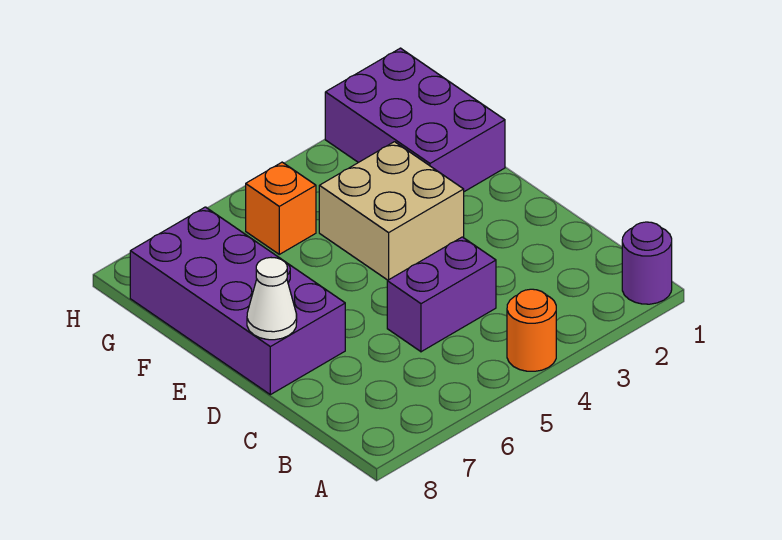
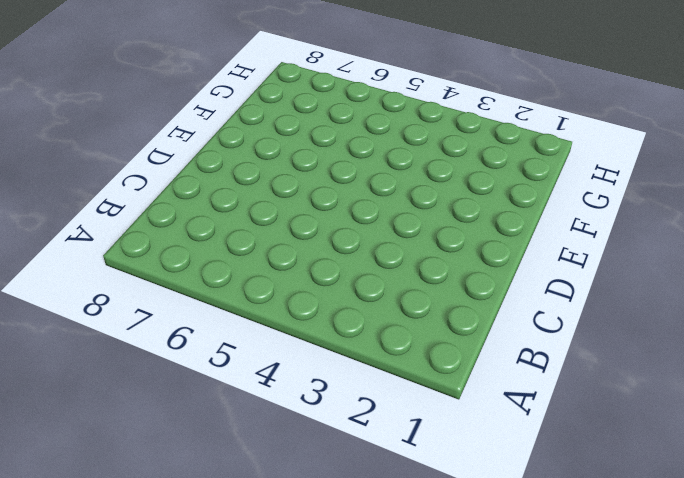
none -> purple 1x1 round brick [622,222,672,304]
none -> orange 1x1 round brick [507,289,556,371]

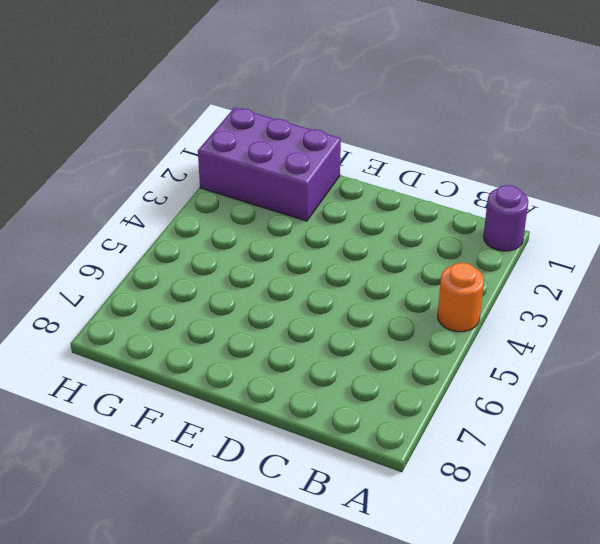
none -> purple 1x2 brick [387,237,496,352]
none -> purple 2x4 brick [130,207,345,395]

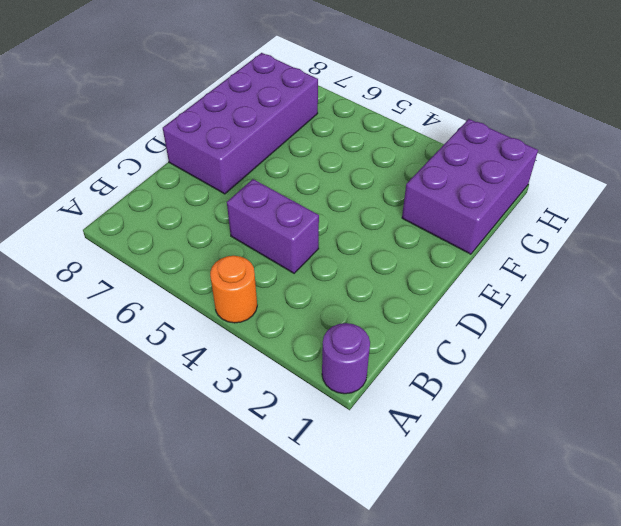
none -> tan 2x2 brick [319,142,464,280]
none -> orange 1x1 brick [246,162,316,254]

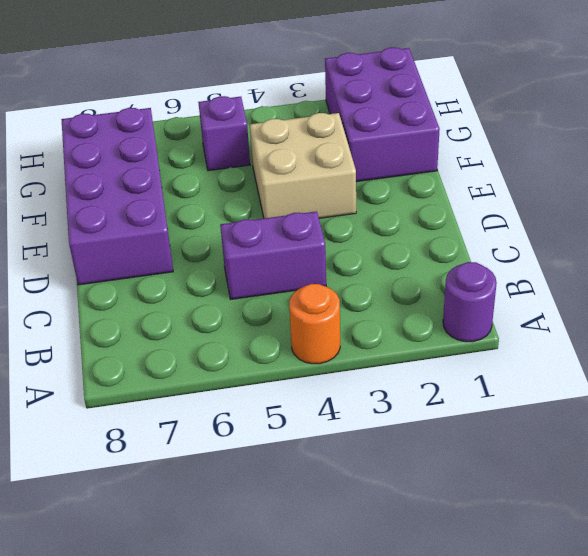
purple 1x1 brick [198,96,250,171] -> orange 1x1 brick [246,162,316,254]
none -> white 1x1 cone [247,258,297,340]

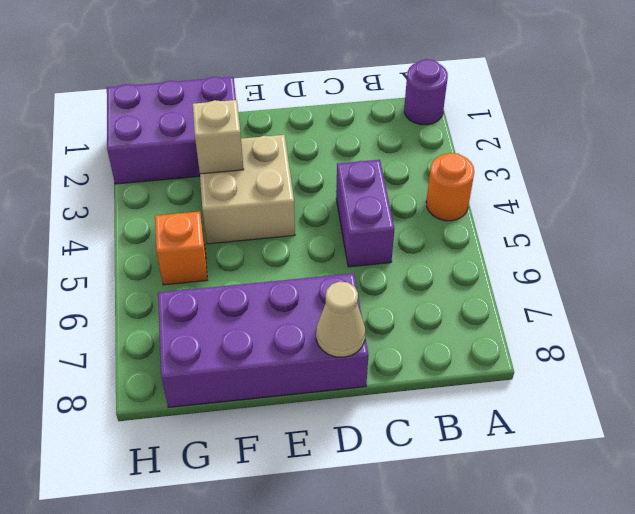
tan 1x1 cone [316,282,365,357] -> white 1x1 cone [247,258,297,340]
tan 1x1 brick [193,100,244,174] -> none

